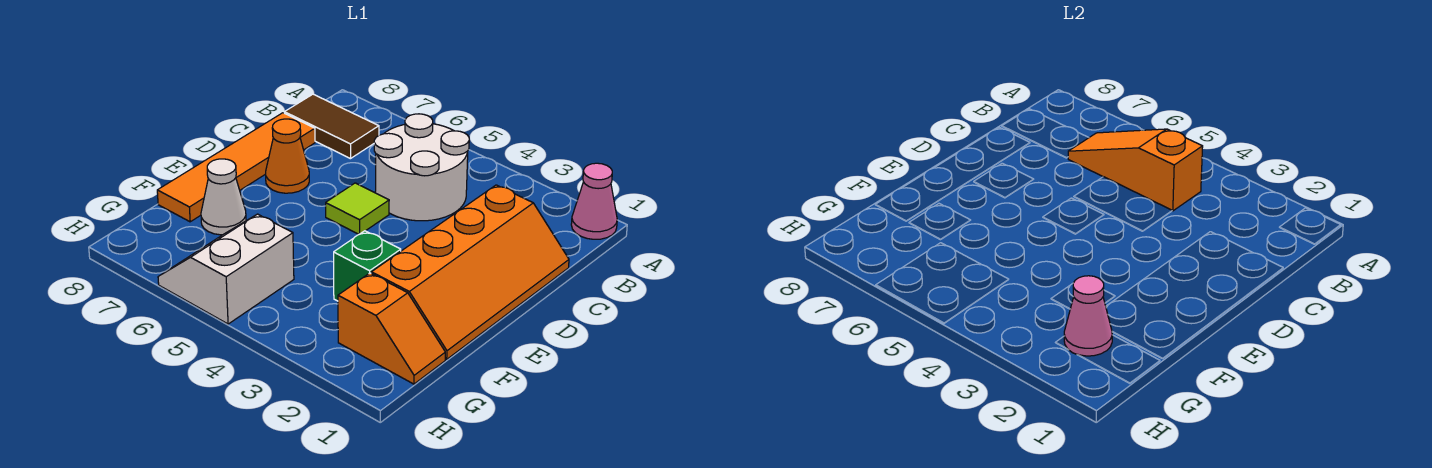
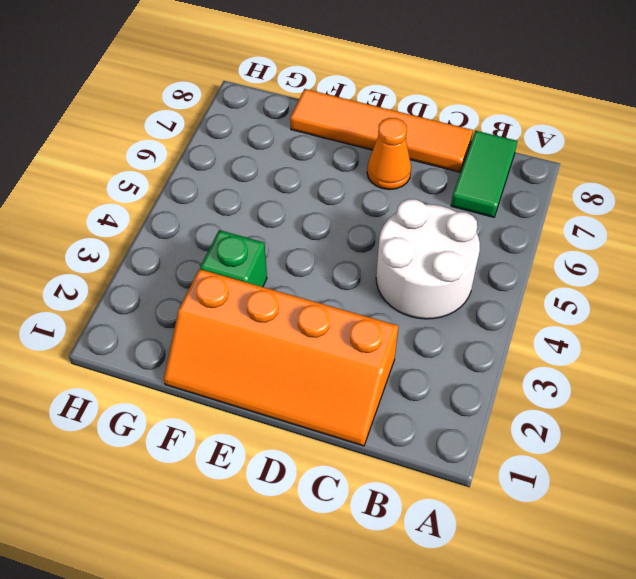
green 1x2 tile [451,131,517,217] -> brown 1x2 tile [284,94,379,159]
none -> pink 1x1 cone [571,163,617,239]
none -> lime 1x1 tile [326,183,389,234]
none -> white 1x1 cone [201,159,246,235]

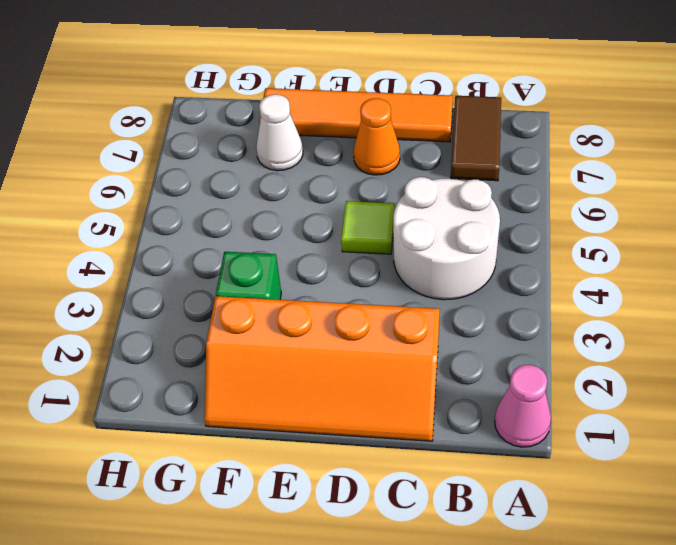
none -> orange 1x2 slope [338,273,445,384]
none -> white 2x2 slope [158,214,294,324]
none -> orange 1x3 slope [1068,129,1203,211]

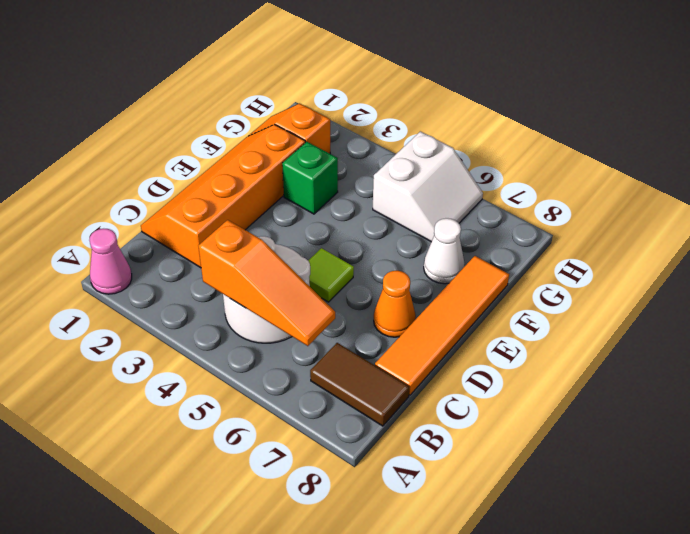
none -> pink 1x1 cone [1064,276,1112,356]

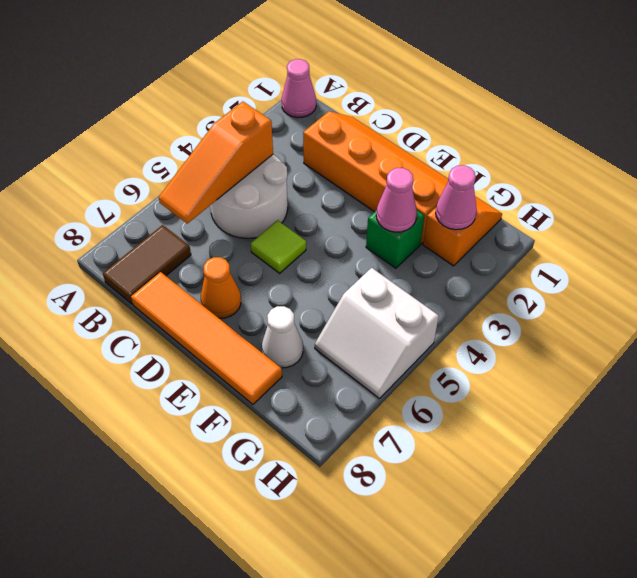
pink 1x1 cone [376,168,417,232] -> none

